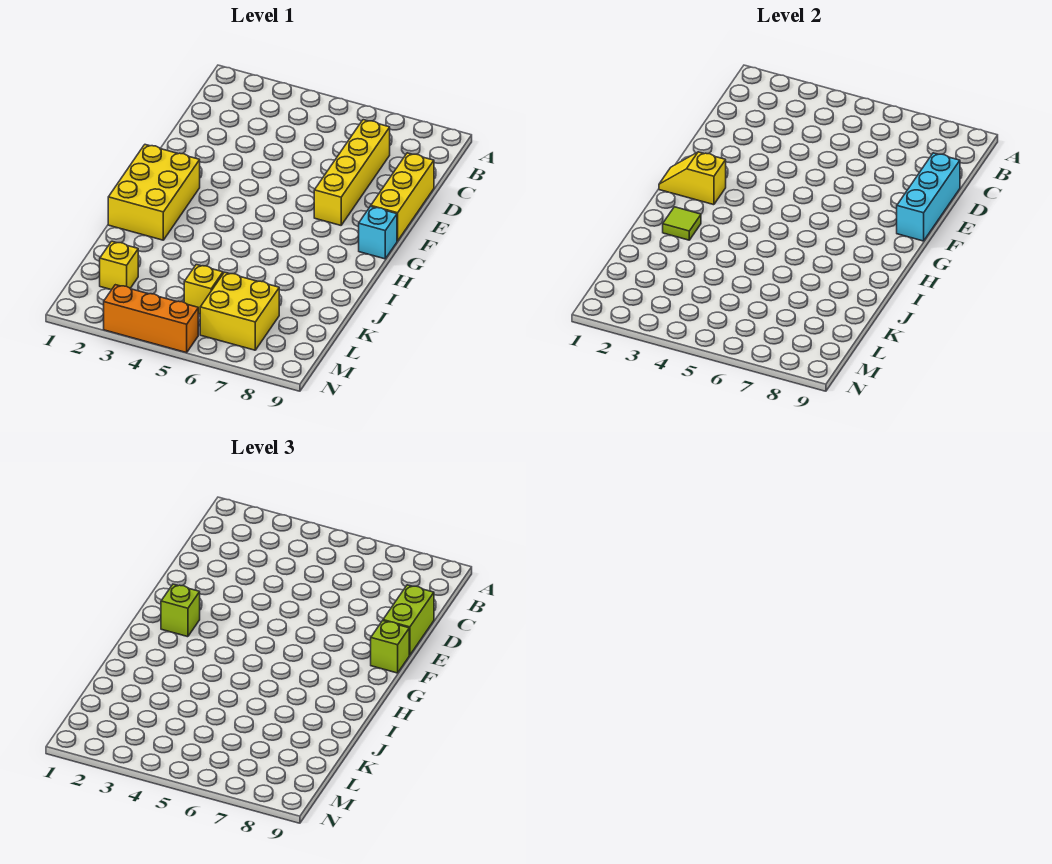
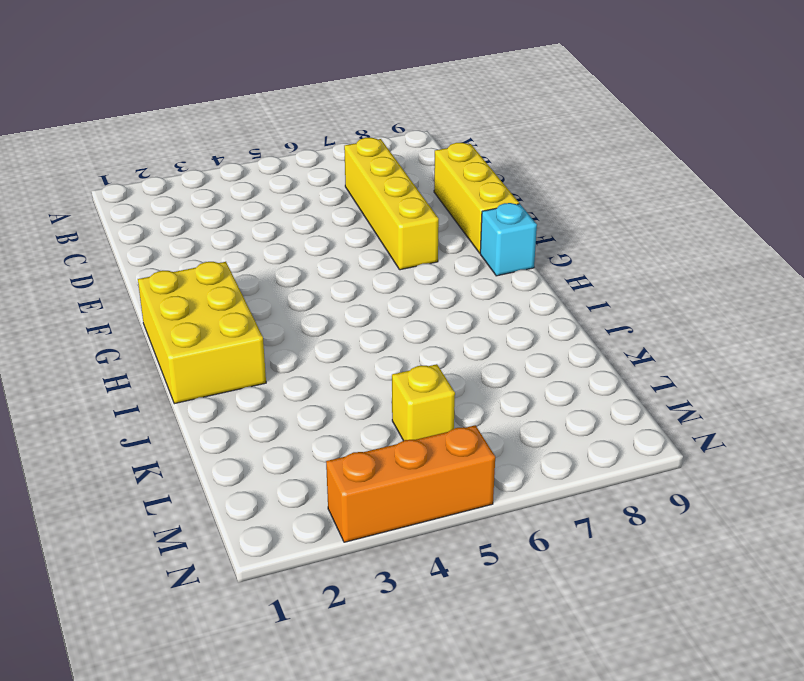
none -> yellow 1x1 brick [100,241,138,290]
none -> yellow 2x2 brick [200,272,279,350]
none -> cyan 1x3 brick [897,153,960,241]

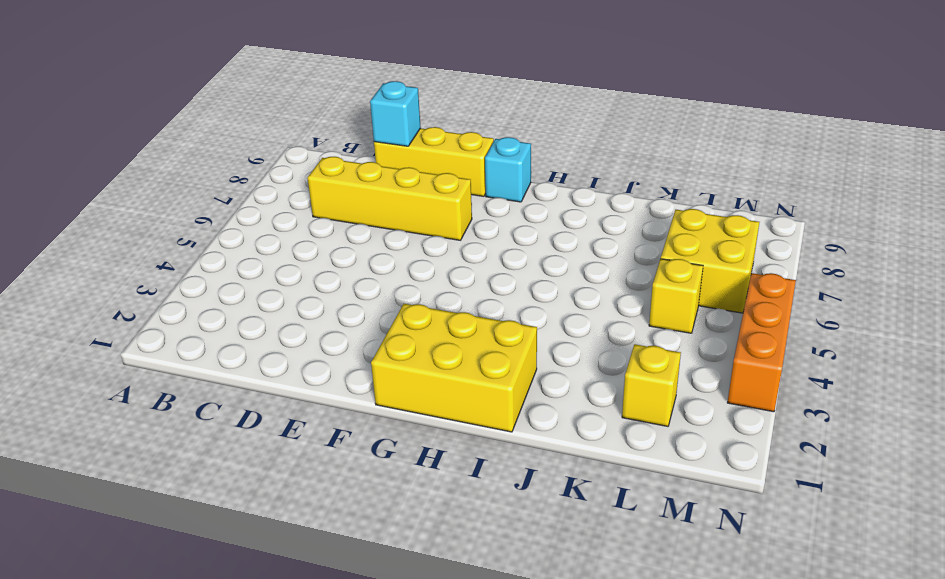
cyan 1x1 brick [370,81,421,146] -> cyan 1x3 brick [897,153,960,241]
none -> yellow 1x2 slope [659,152,726,205]
none -> lime 1x1 tile [663,207,701,240]
none -> lime 1x2 brick [383,585,434,655]

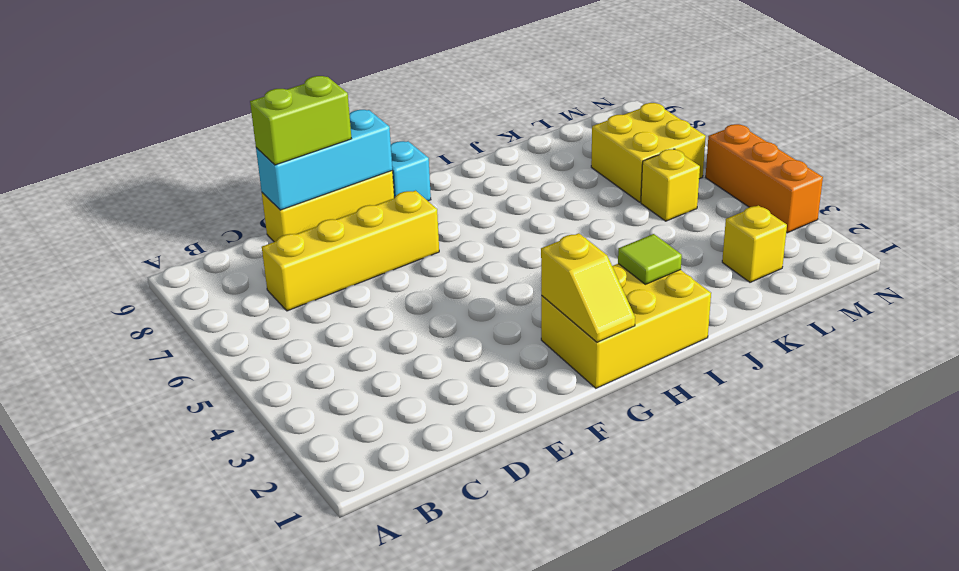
none -> lime 1x1 brick [371,621,409,673]
none -> lime 1x1 brick [161,584,200,637]

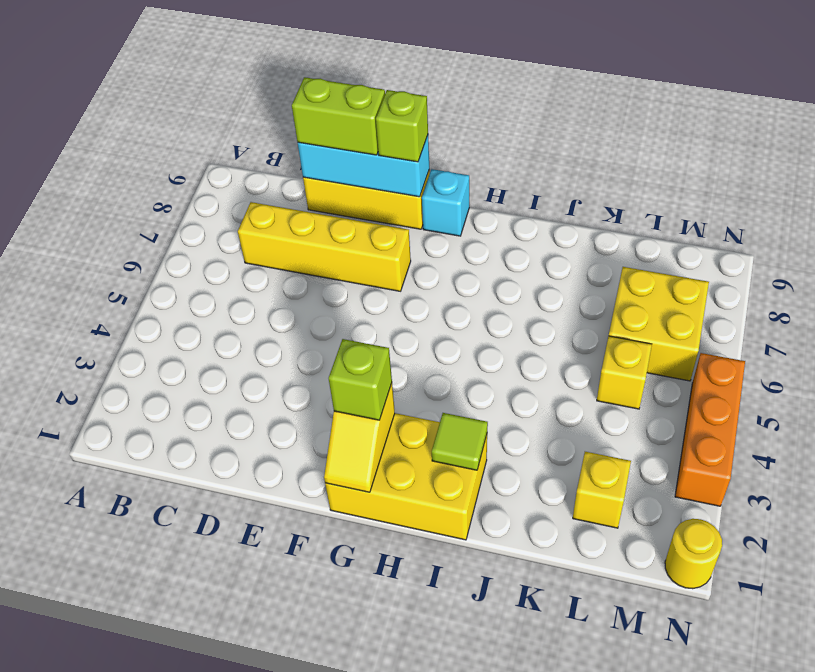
yellow 1x1 round brick [665,519,722,589] -> none

